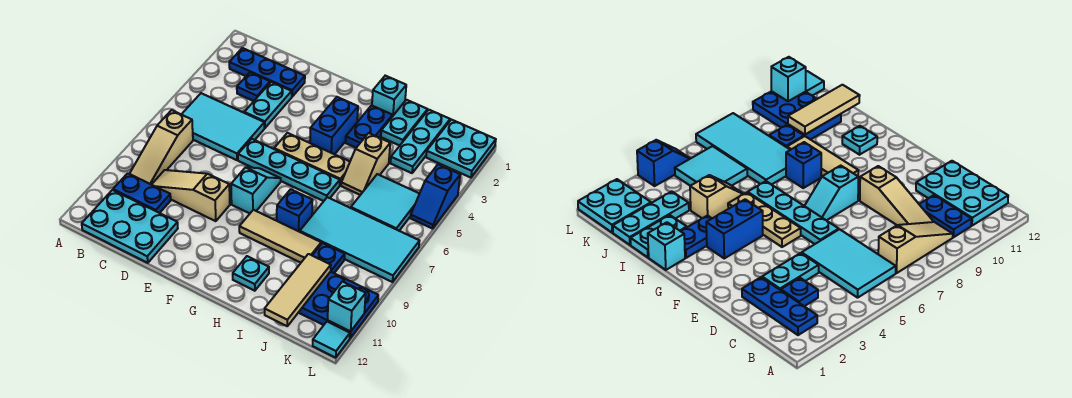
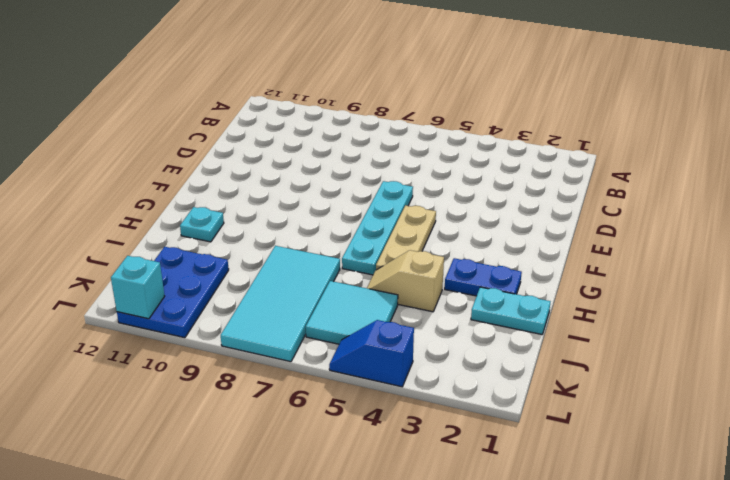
none -> blue 1x3 plate [229,48,305,97]
none -> cyan 2x3 tile [181,93,264,160]
none -> tan 1x3 slope [130,110,193,185]

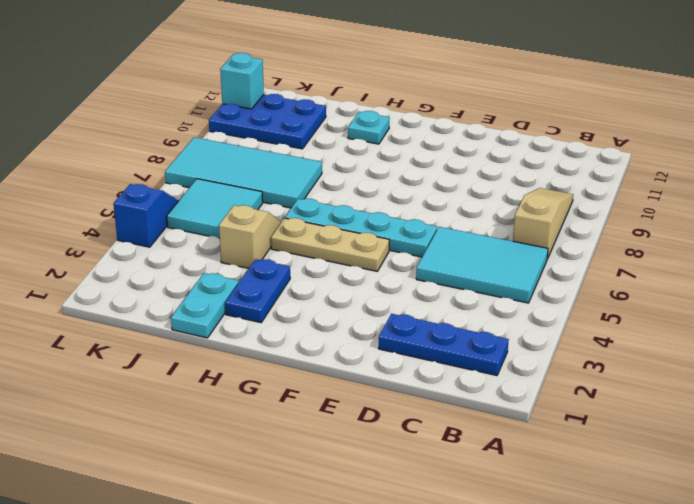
none -> blue 1x2 plate [113,173,171,213]
none -> cyan 2x3 plate [82,190,178,263]
none -> blue 1x1 plate [237,72,270,101]

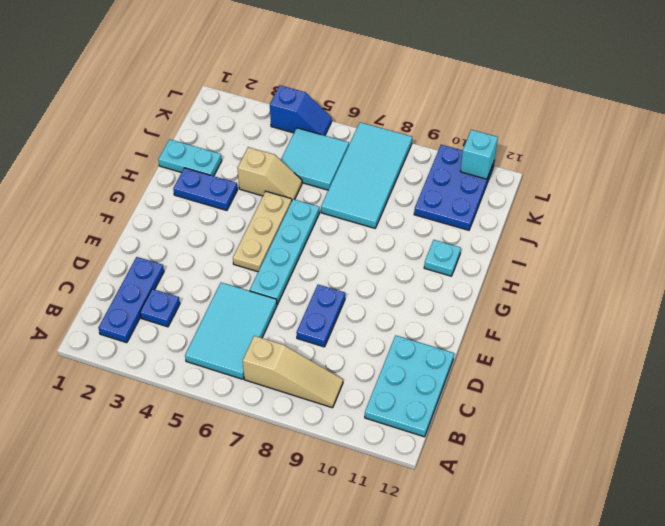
blue 1x2 plate [296,285,345,347] -> blue 1x2 plate moved to [113,173,171,213]
none -> tan 1x3 slope [152,170,230,221]
none -> cyan 1x2 plate [244,82,292,128]
none -> cyan 1x2 slope [231,167,281,213]

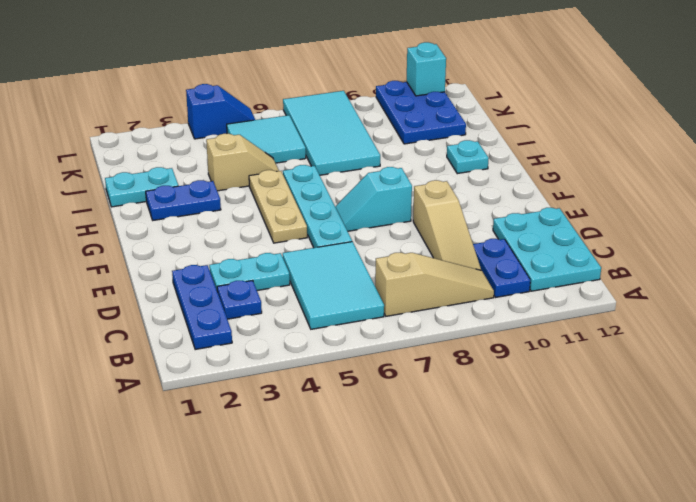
none -> blue 1x2 brick [310,97,358,154]
none -> tan 1x3 tile [239,210,321,263]
none -> cyan 1x1 brick [372,76,406,117]

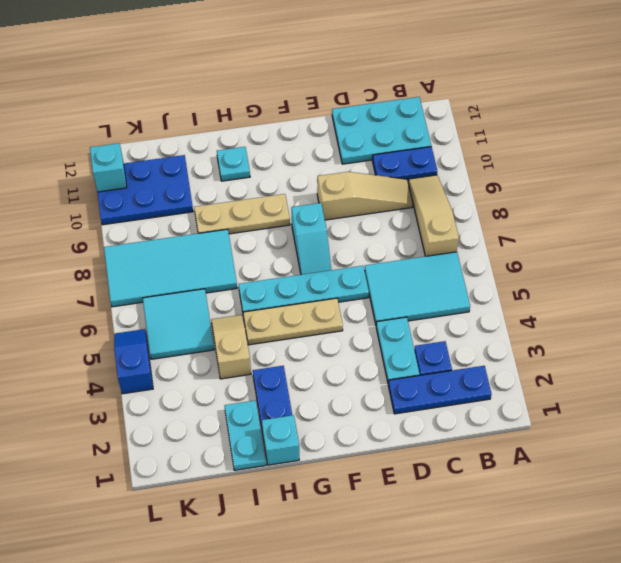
tan 1x3 plate [194,194,290,234] -> tan 1x3 tile [239,210,321,263]
none -> blue 1x2 brick [310,97,358,154]
none -> blue 1x1 brick [277,189,313,232]
none -> cyan 1x3 plate [391,110,450,173]

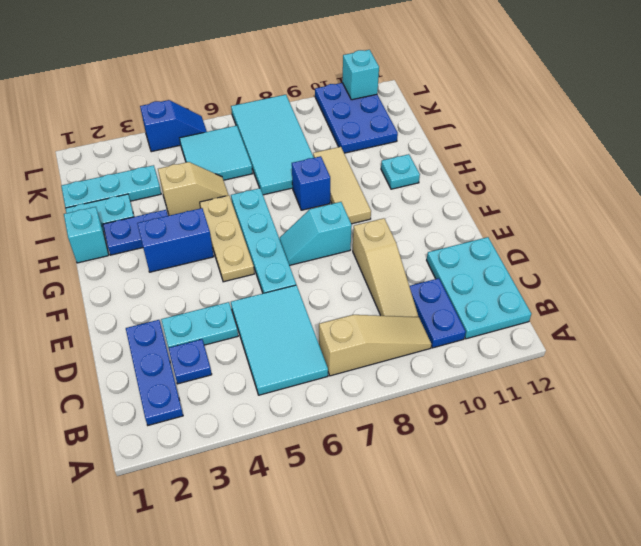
none -> blue 1x1 plate [312,243,345,273]
none -> cyan 2x2 plate [426,120,496,178]
none -> cyan 1x1 tile [313,322,350,358]

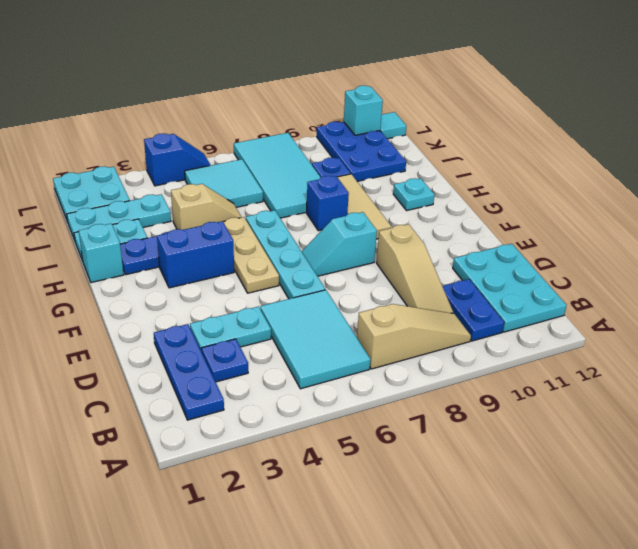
none -> tan 1x3 tile [265,254,331,326]

